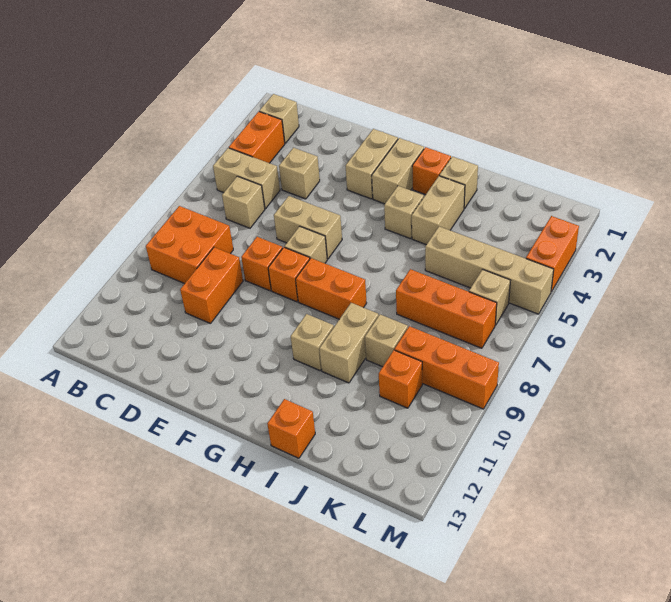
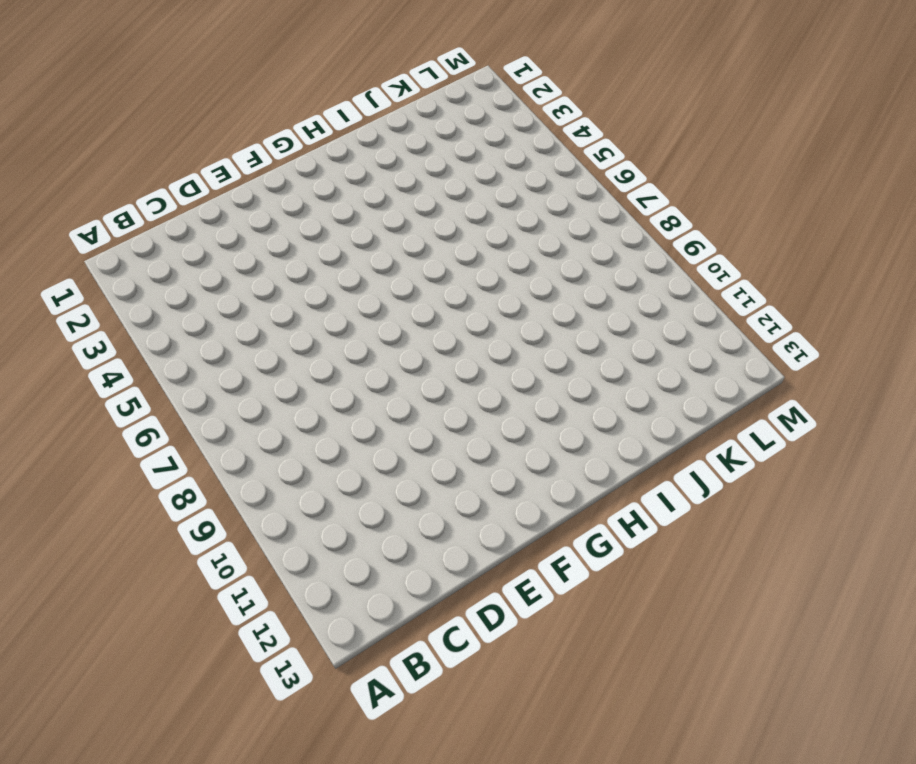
none -> tan 1x1 brick [259,94,299,143]
none -> orange 1x2 brick [229,112,285,163]
none -> tan 1x2 brick [213,148,280,209]

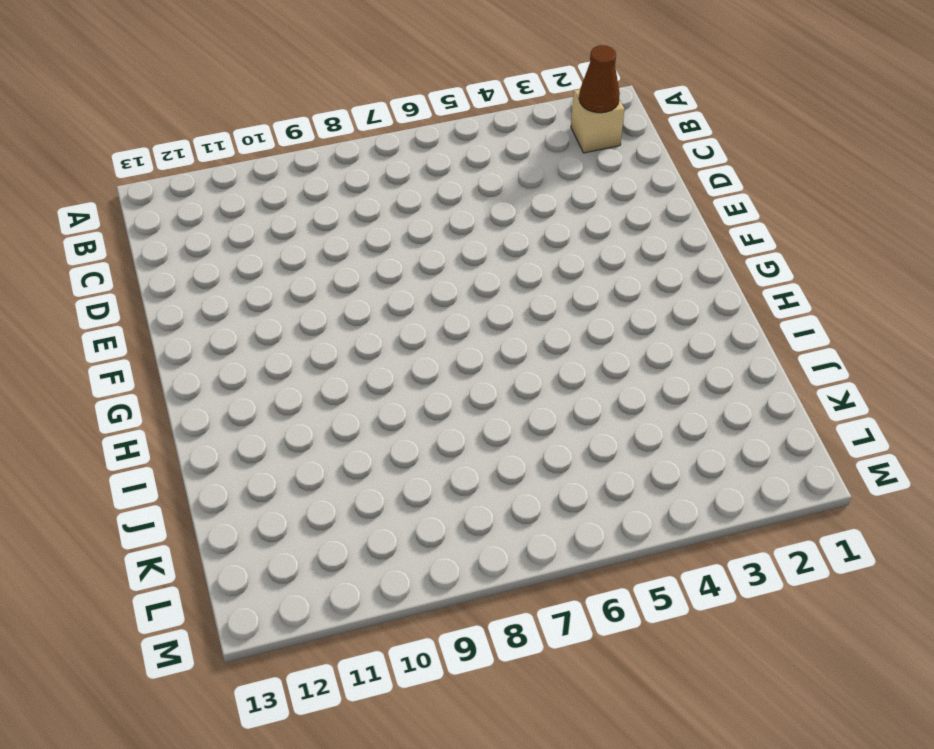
brown 1x1 cone [579,45,620,113] -> none
none -> orange 1x2 brick [229,112,285,163]
none -> tan 1x2 brick [213,148,280,209]
none -> orange 2x2 brick [146,206,233,284]

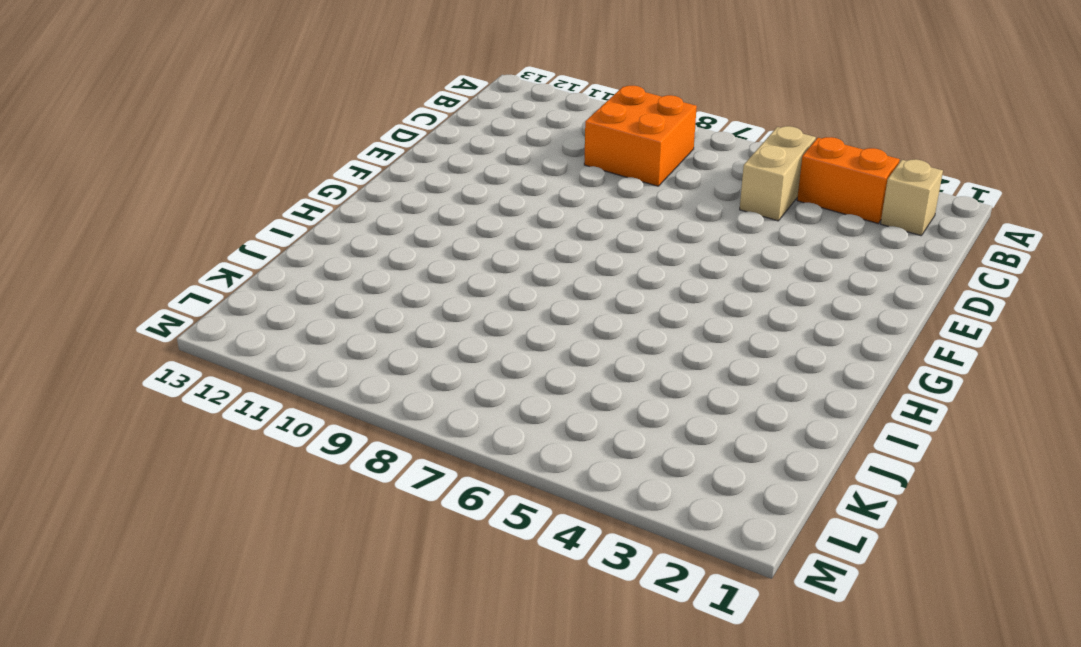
none -> tan 1x1 brick [222,176,265,228]
none -> tan 1x1 brick [279,148,320,199]
none -> orange 1x2 brick [180,247,243,324]

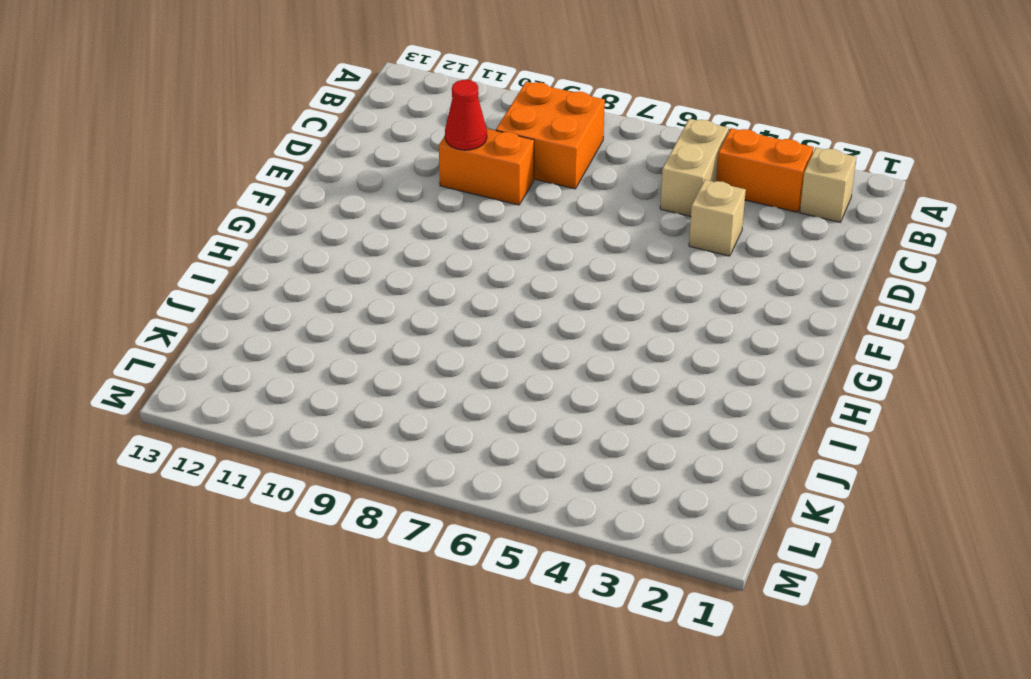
red 1x1 cone [445,80,487,150] -> none
none -> tan 1x1 brick [222,176,265,228]
none -> tan 1x2 brick [274,196,342,259]
none -> orange 1x1 brick [241,237,283,291]

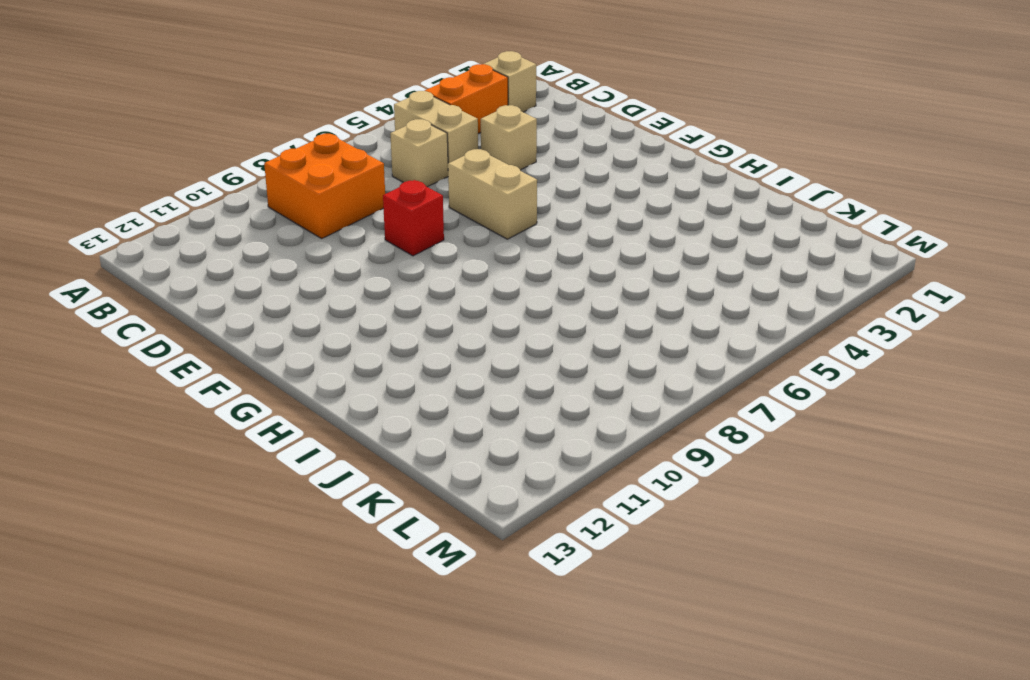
red 1x1 brick [383,180,444,256] -> orange 1x1 brick [241,237,283,291]
none -> orange 1x2 brick [180,247,243,324]
none -> tan 1x2 brick [346,129,398,199]
none -> tan 1x1 brick [284,226,327,263]

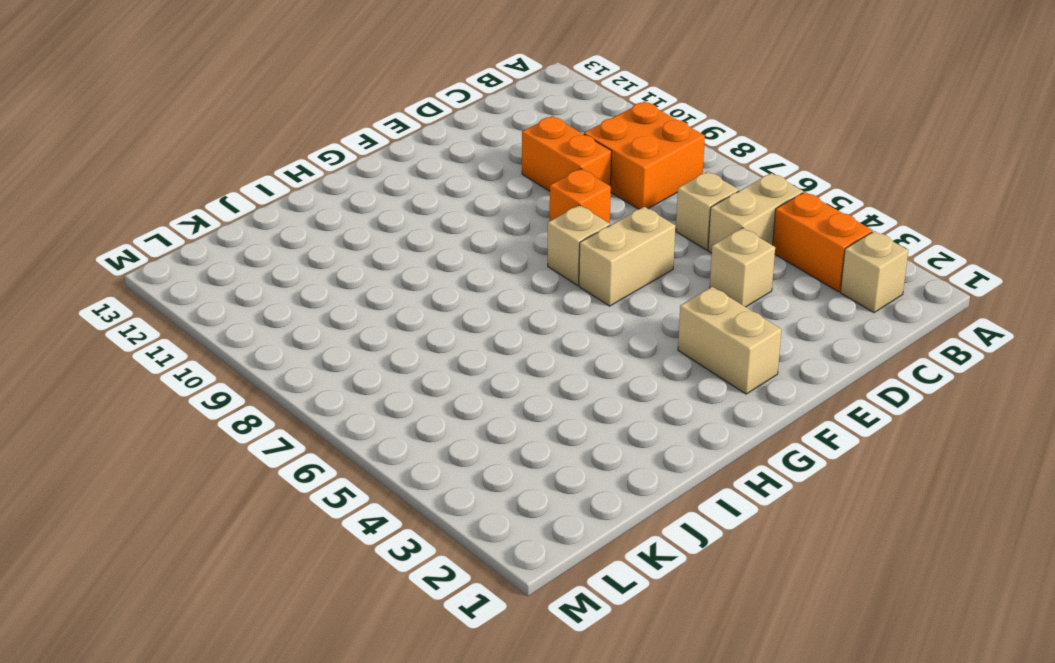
none -> orange 1x1 brick [268,247,310,302]
none -> tan 1x2 brick [372,138,424,204]
none -> orange 1x2 brick [296,258,366,319]

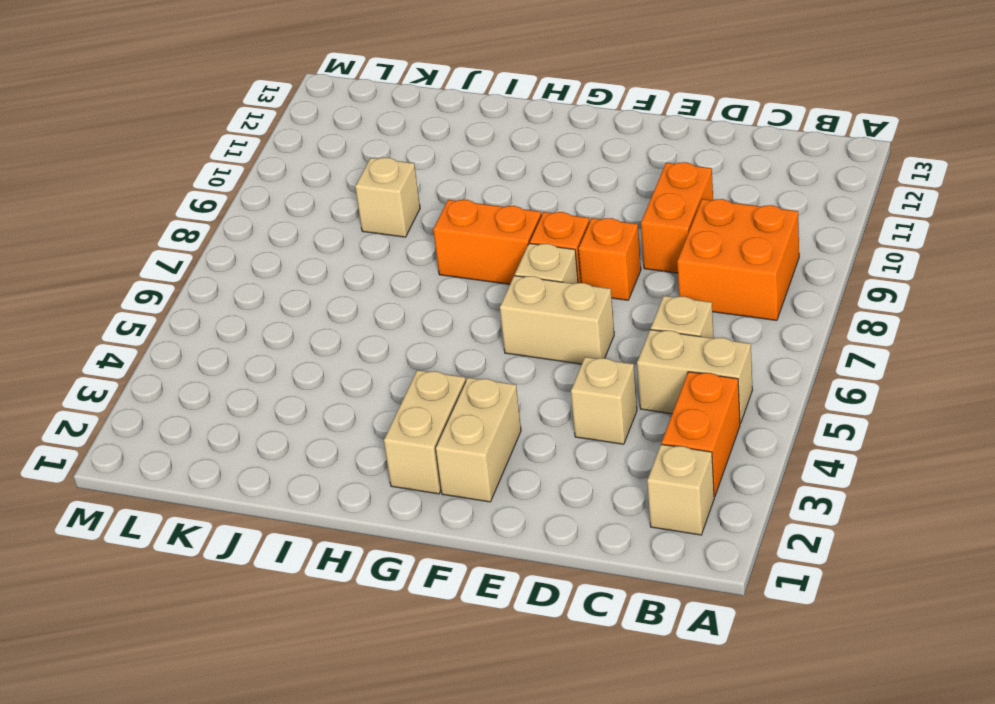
none -> orange 1x1 brick [412,147,451,195]
none -> tan 1x1 brick [384,186,424,239]
none -> tan 1x1 brick [291,314,334,370]

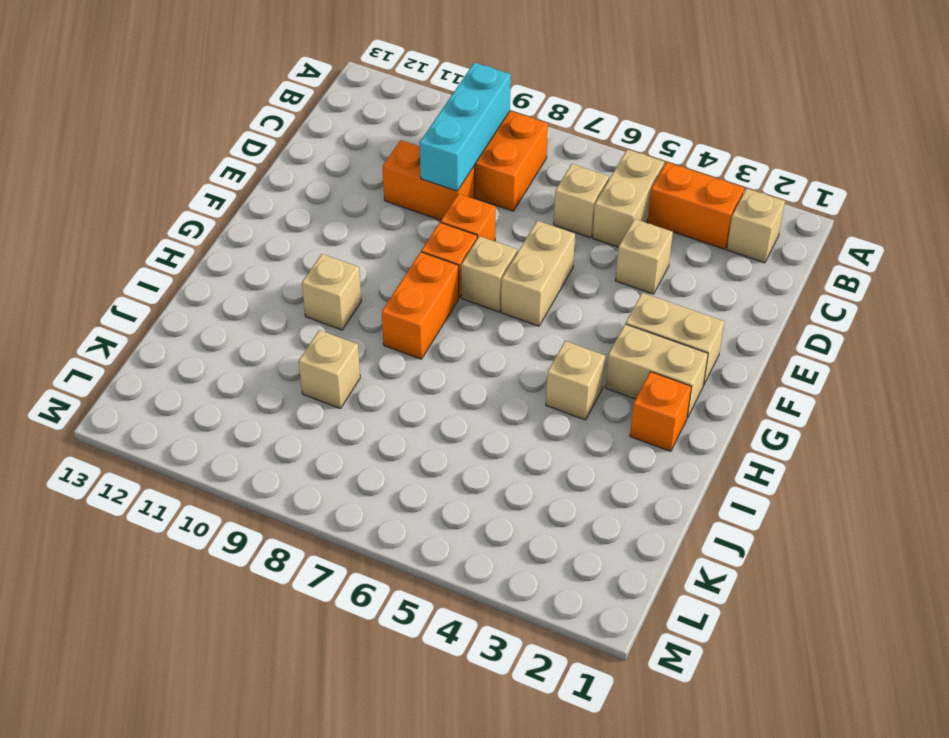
cyan 1x3 brick [420,62,511,191] -> none
none -> tan 1x1 brick [439,157,478,209]
none -> tan 1x2 brick [412,176,465,245]
none -> tan 1x2 brick [319,303,379,383]

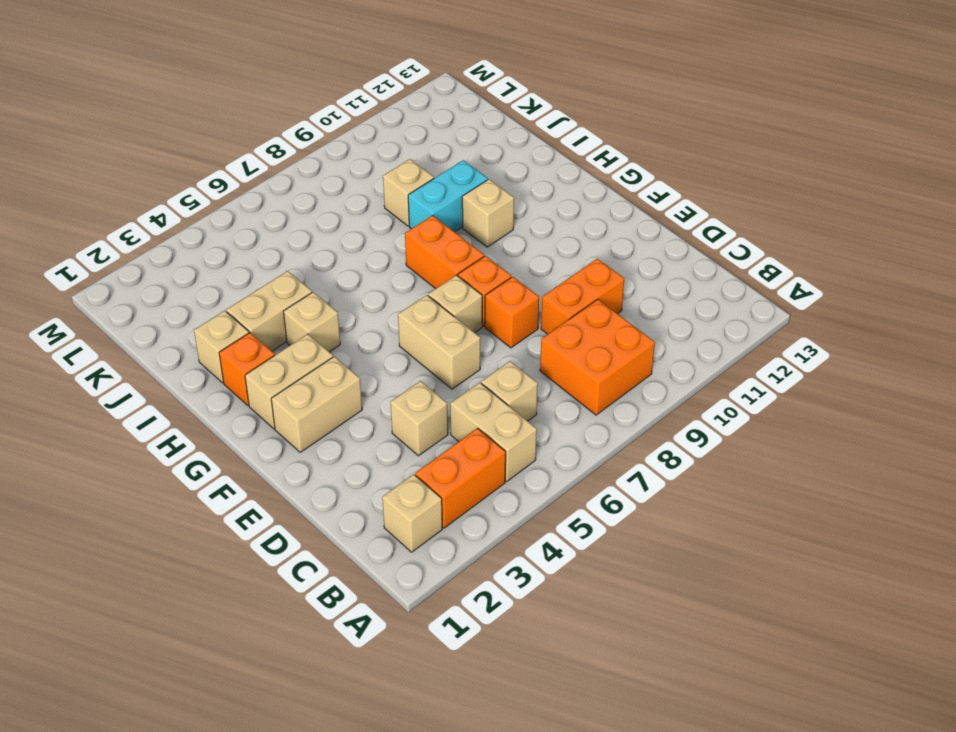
cyan 1x2 brick [408,160,488,232] -> tan 1x2 brick [319,303,379,383]
none -> orange 1x1 brick [267,399,315,458]
none -> tan 1x4 brick [425,227,554,314]
none -> orange 1x3 brick [396,269,497,348]

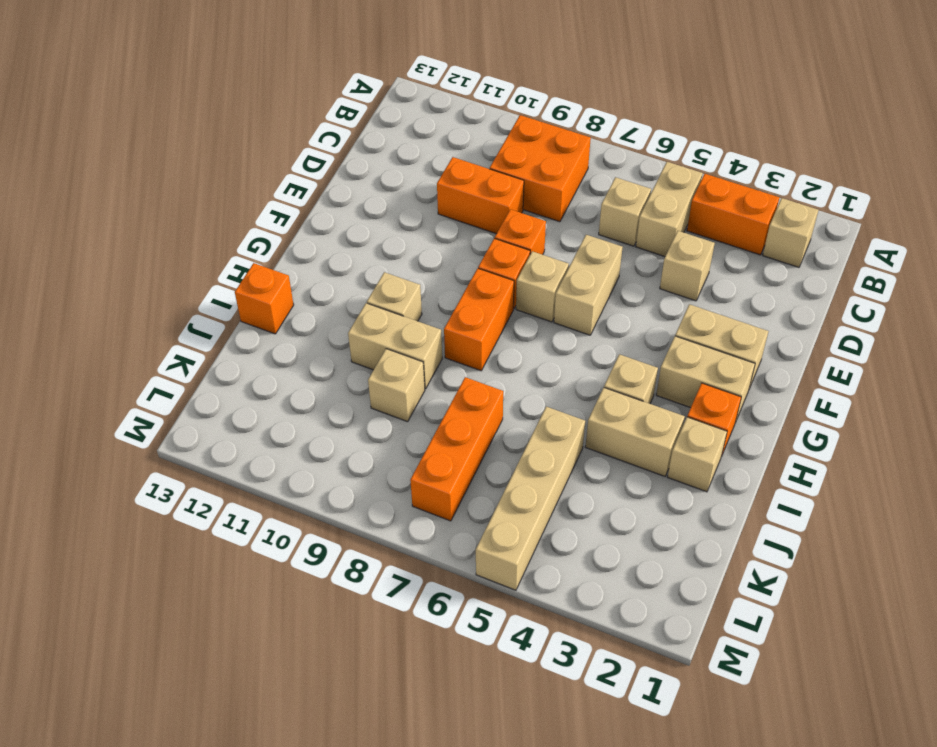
none -> orange 1x3 brick [394,326,499,409]
none -> orange 1x1 brick [379,350,422,408]
none -> tan 1x1 brick [469,269,510,325]

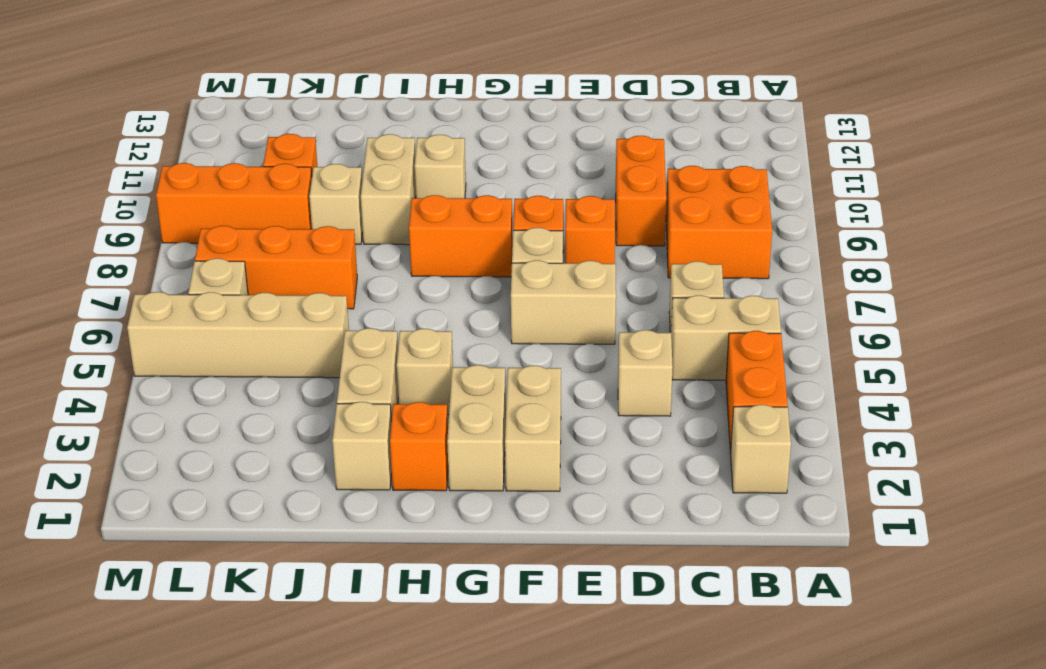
none -> orange 1x1 brick [267,399,315,458]
none -> orange 1x2 brick [526,216,579,292]

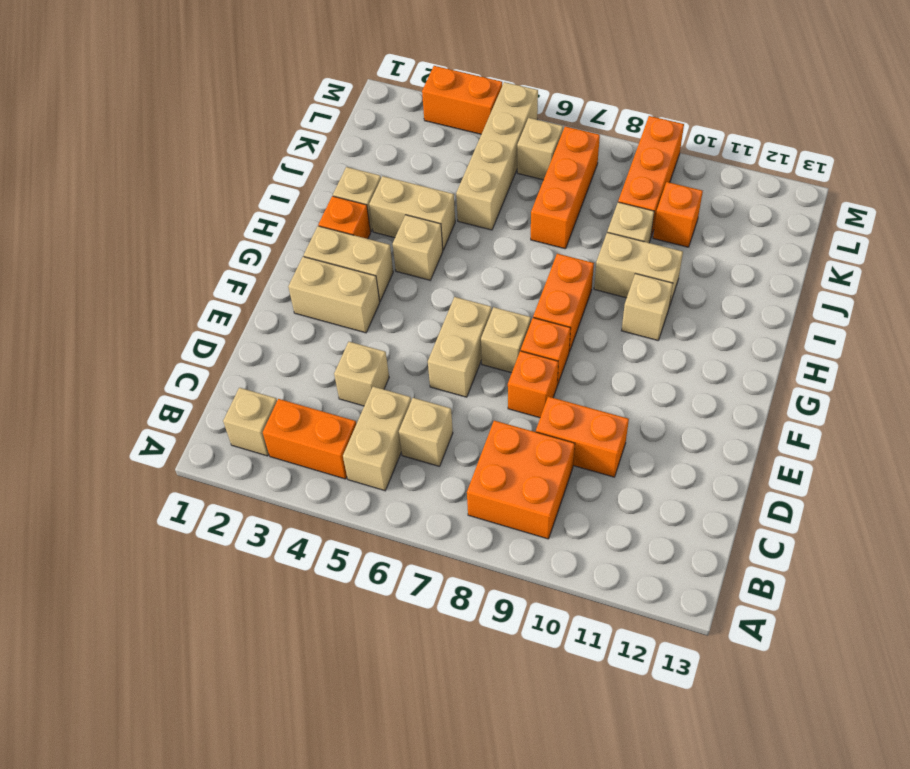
none -> orange 1x1 brick [267,399,315,458]

